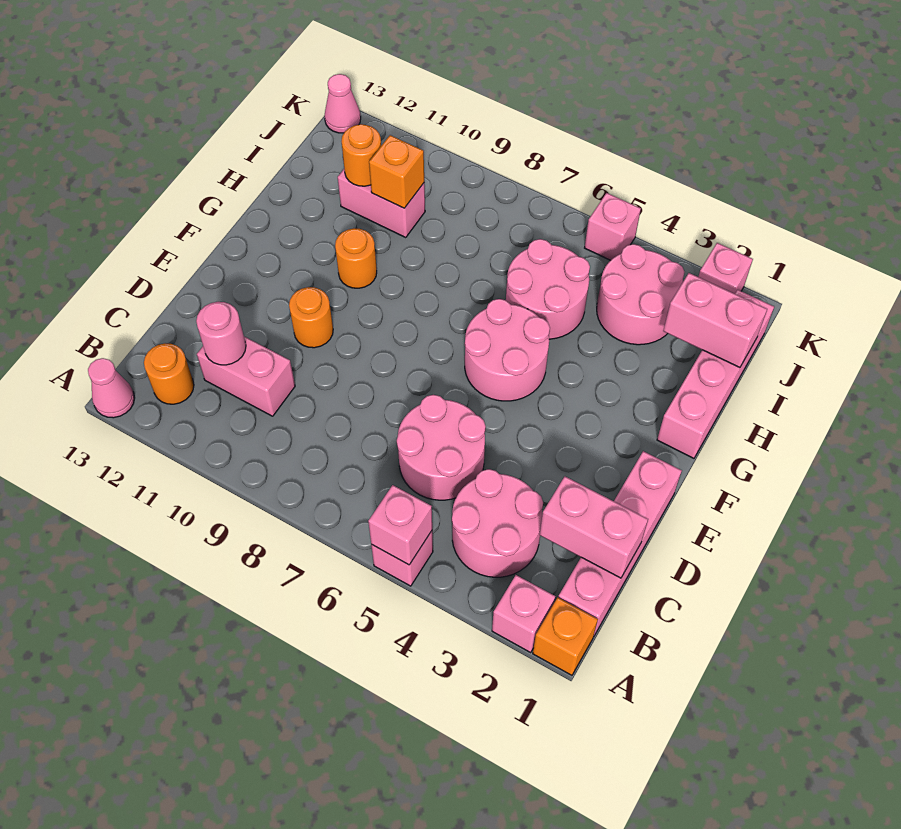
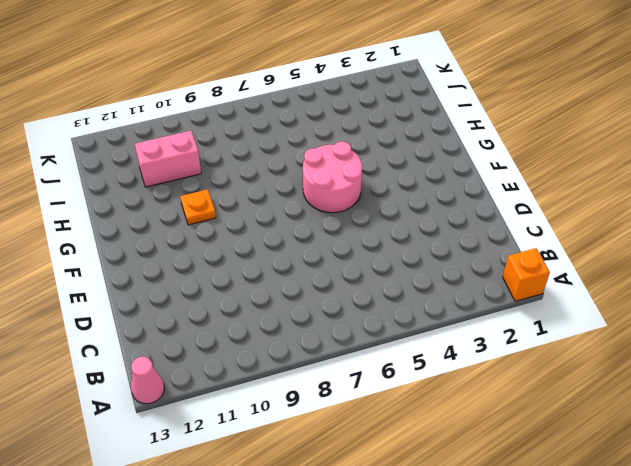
orange 1x1 plate [180,189,216,225] -> orange 1x1 round brick [335,228,377,288]
none -> pink 1x1 brick [492,575,555,652]
none -> pink 1x1 brick [371,531,433,586]
none -> pink 1x4 brick [558,451,682,637]

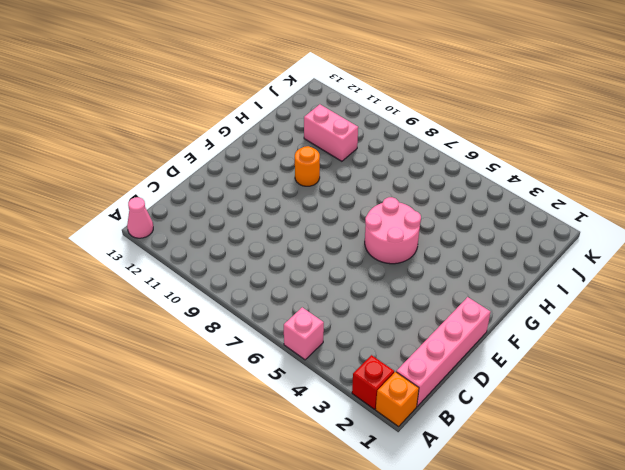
red 1x1 brick [352,355,394,409] -> pink 1x1 brick [492,575,555,652]
none -> pink 2x2 round brick [452,469,543,577]
none -> orange 1x1 round brick [144,344,194,404]
none -> pink 2x2 round brick [397,395,486,500]

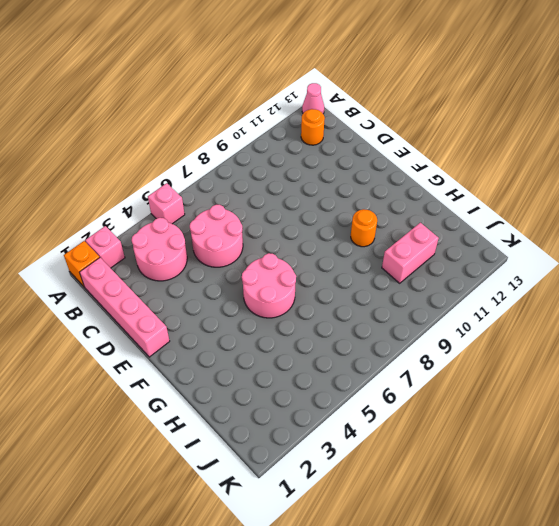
none -> pink 1x2 brick [197,337,295,416]
none -> orange 1x1 round brick [289,287,333,348]
none -> pink 1x4 brick [657,290,774,458]

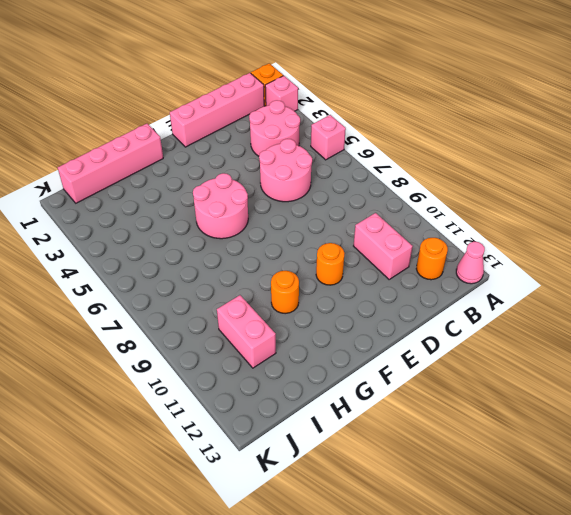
none -> pink 2x2 round brick [506,239,590,339]
none -> pink 2x2 round brick [597,244,684,345]
none -> pink 1x1 brick [698,243,753,294]

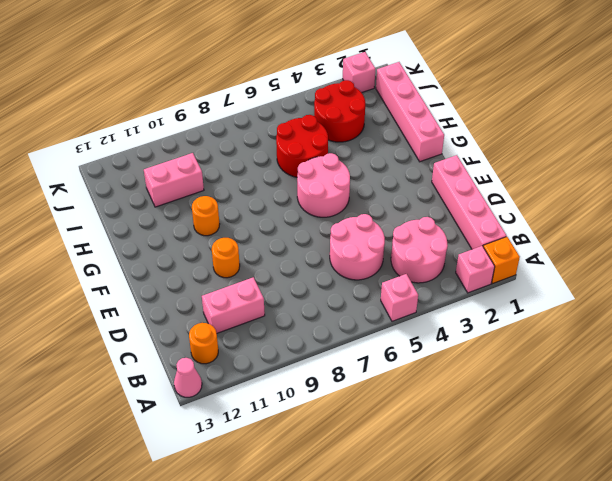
red 2x2 round brick [276,115,328,177] -> pink 2x2 round brick [506,239,590,339]
red 2x2 round brick [314,80,365,142] -> pink 2x2 round brick [597,244,684,345]
none -> pink 1x1 brick [585,193,641,260]
none -> pink 1x1 cone [324,74,361,133]
none -> pink 1x1 brick [368,485,432,565]

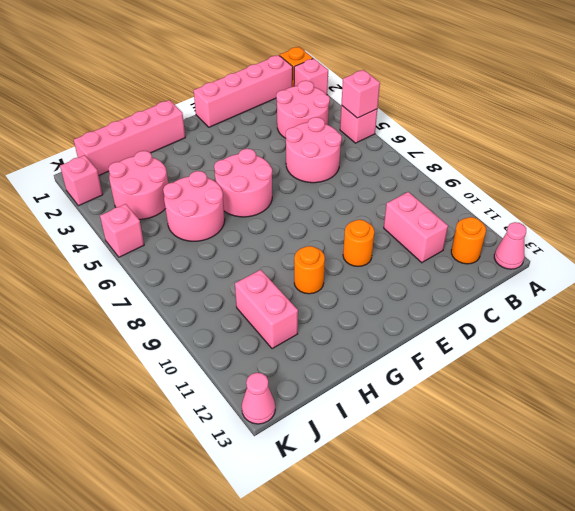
none -> pink 1x2 brick [540,477,648,578]
none -> pink 1x1 round brick [196,302,246,365]
none -> pink 1x2 brick [663,273,767,367]

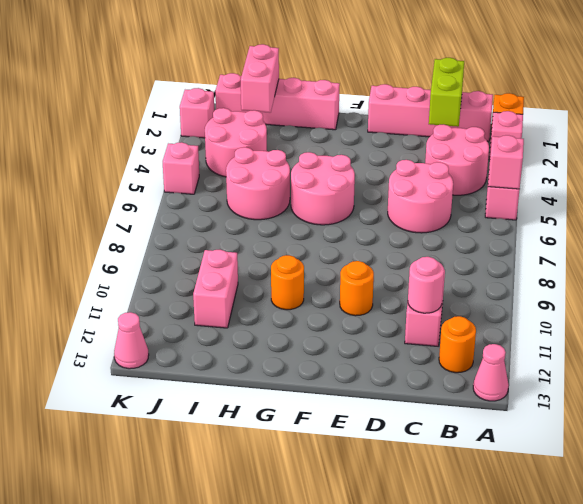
lime 1x2 brick [429,58,464,127] -> pink 1x2 brick [540,477,648,578]
none -> orange 1x1 brick [369,135,424,208]
none -> orange 1x1 round brick [341,124,381,186]

